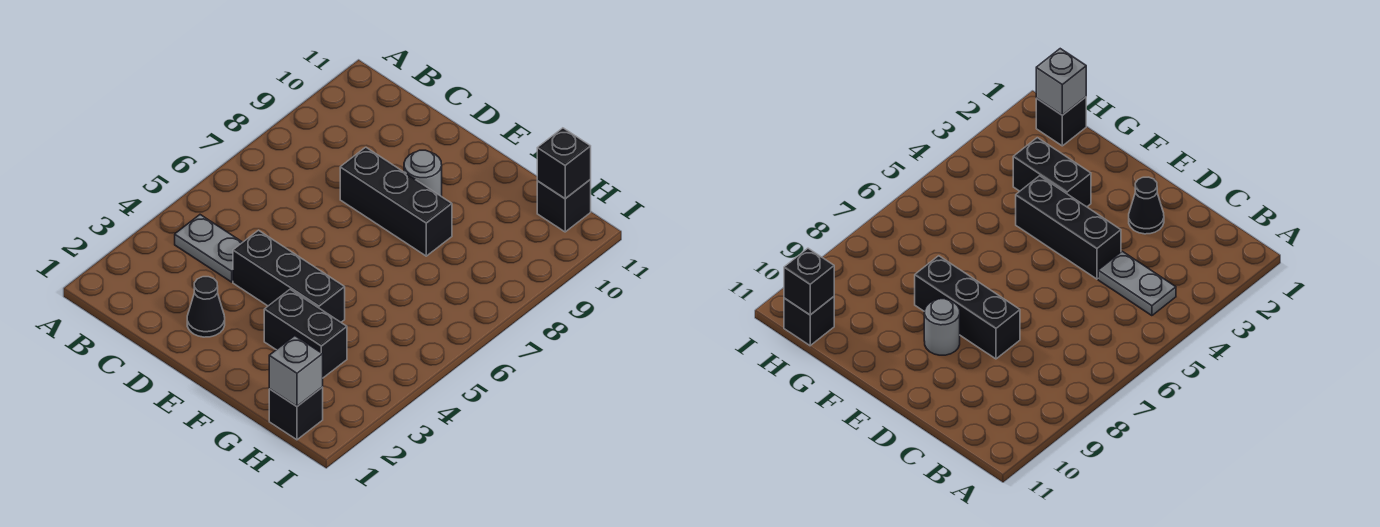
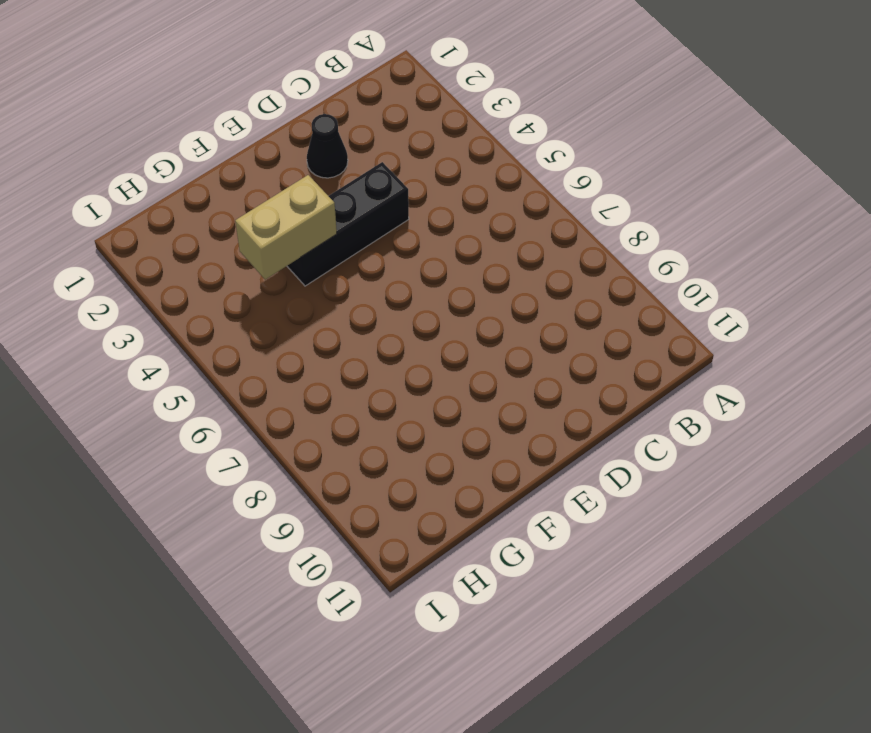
tan 1x2 brick [235,175,337,280] -> none
none -> grey 1x2 plate [175,215,243,282]
none -> black 1x3 brick [340,147,452,256]

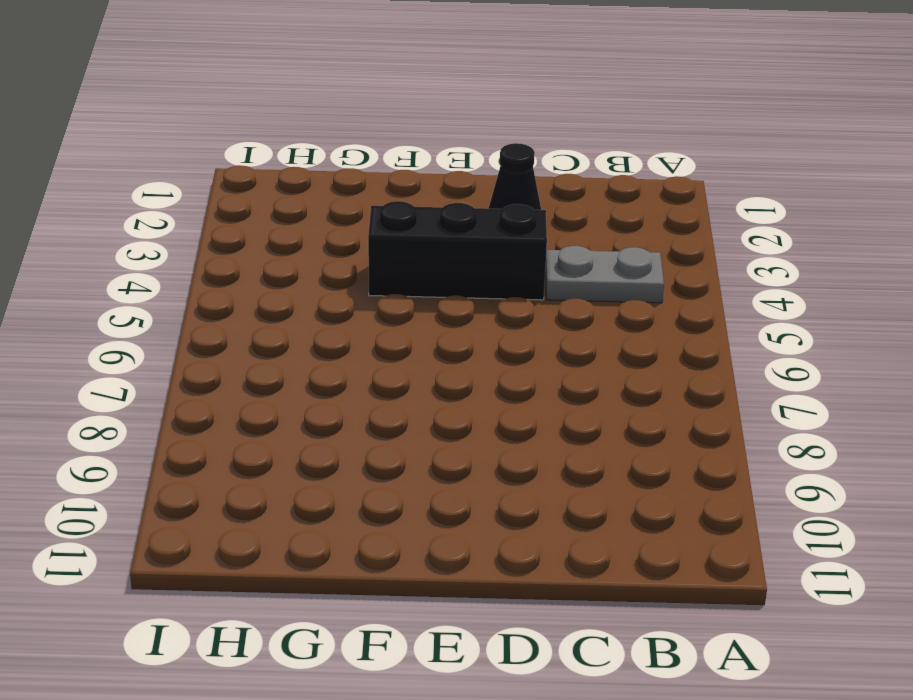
none -> black 1x3 brick [340,147,452,256]
none -> grey 1x1 round brick [404,150,442,197]

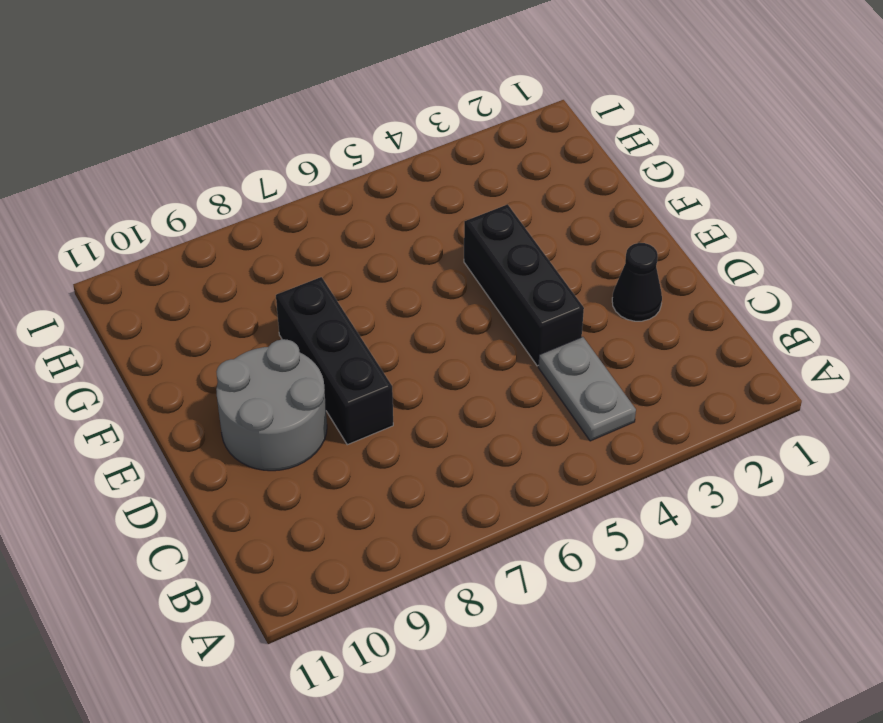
grey 2x2 round brick [216,339,327,471] -> grey 1x1 round brick [404,150,442,197]
none -> black 1x2 brick [264,290,347,378]
none -> black 1x1 brick [269,387,323,440]

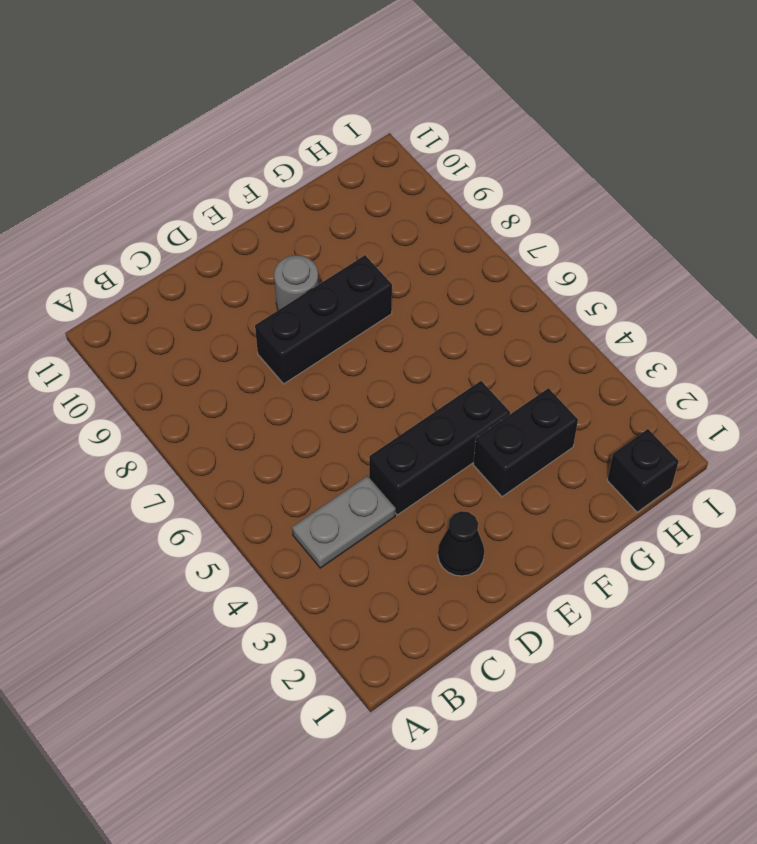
none -> black 1x1 brick [537,180,591,232]
none -> grey 1x1 brick [269,336,323,406]

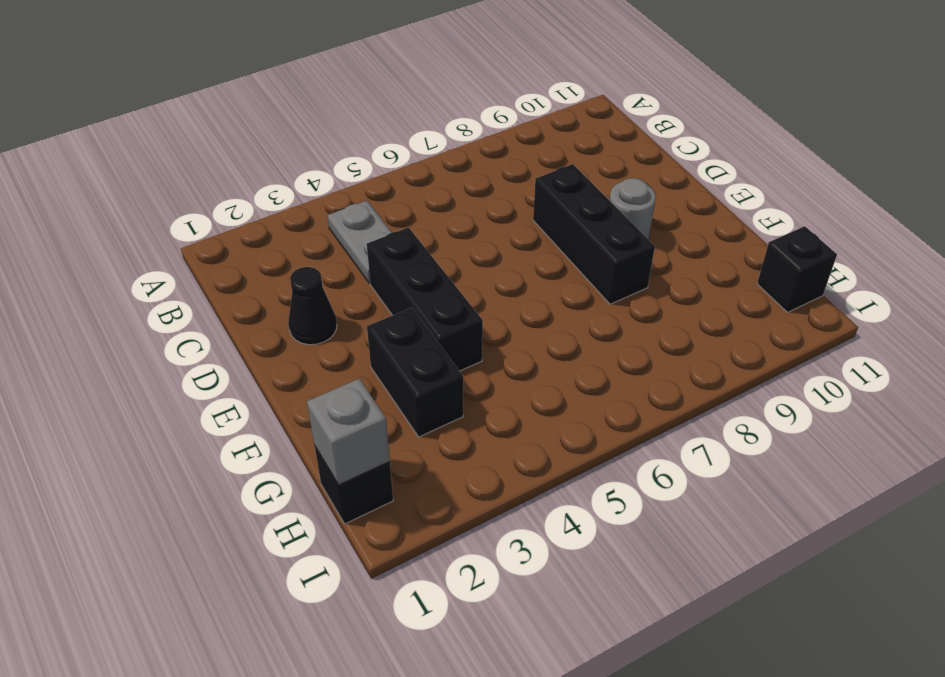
none -> black 1x1 brick [537,128,591,199]

